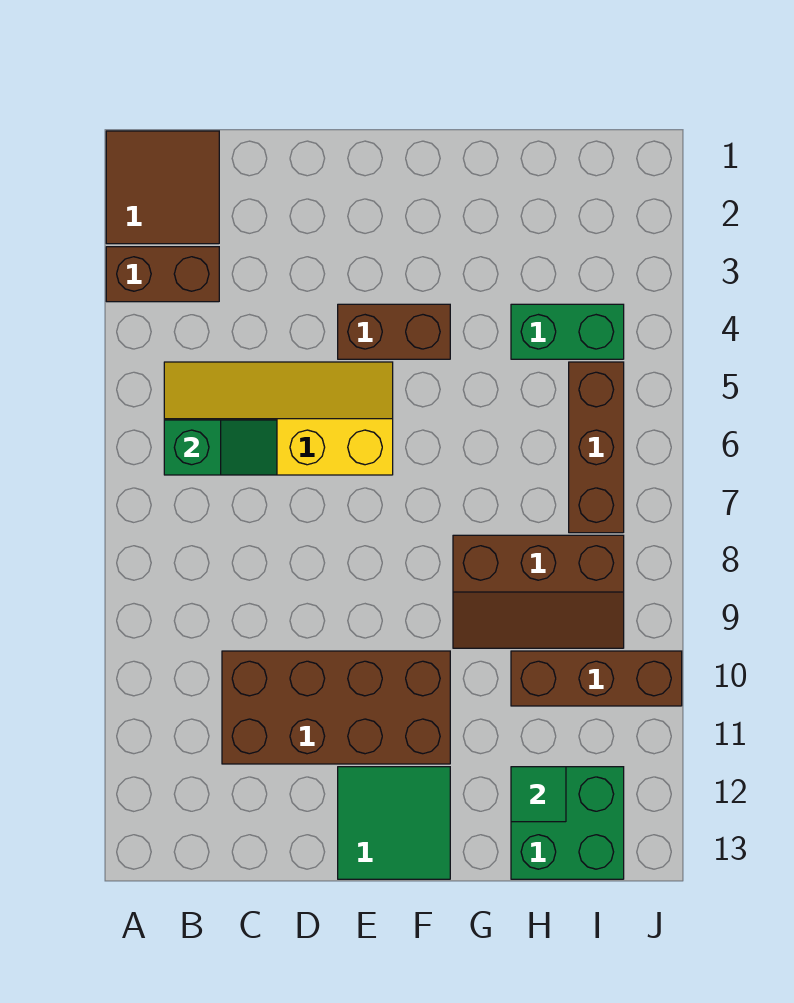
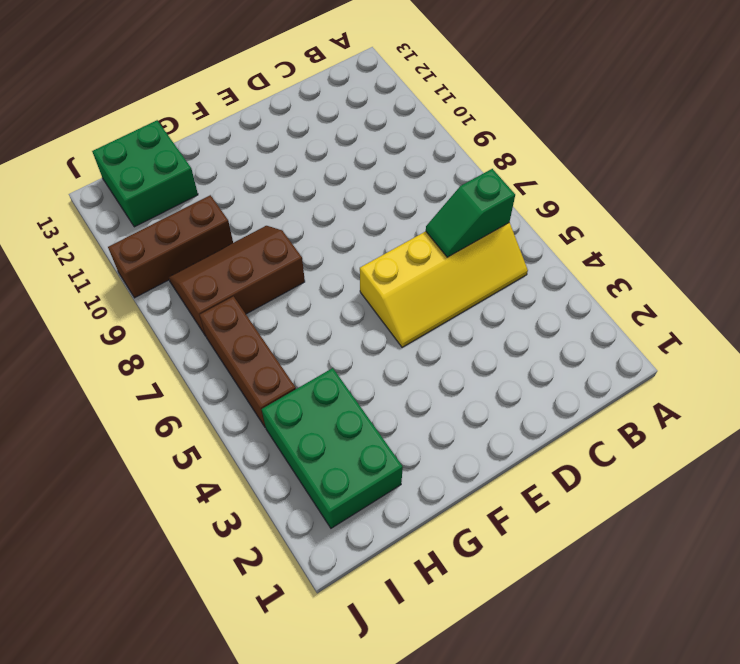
green 2x3 brick [262,368,403,528] -> green 1x2 brick [511,304,624,359]
none -> brown 2x2 tile [106,131,219,244]
none -> brown 1x2 brick [106,247,219,302]
none -> brown 2x4 brick [222,651,450,764]

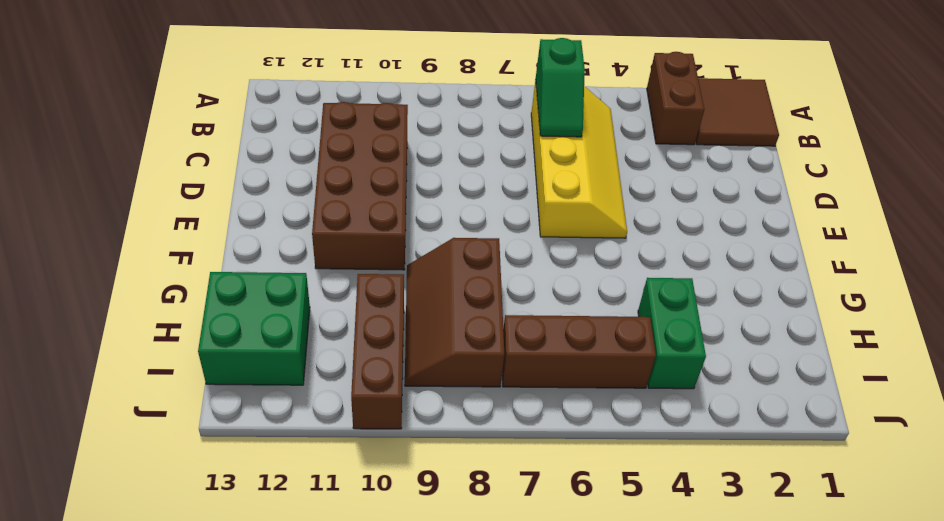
none -> brown 1x2 brick [338,304,450,359]
none -> green 2x2 tile [338,767,450,879]
none -> green 1x1 tile [511,767,566,822]

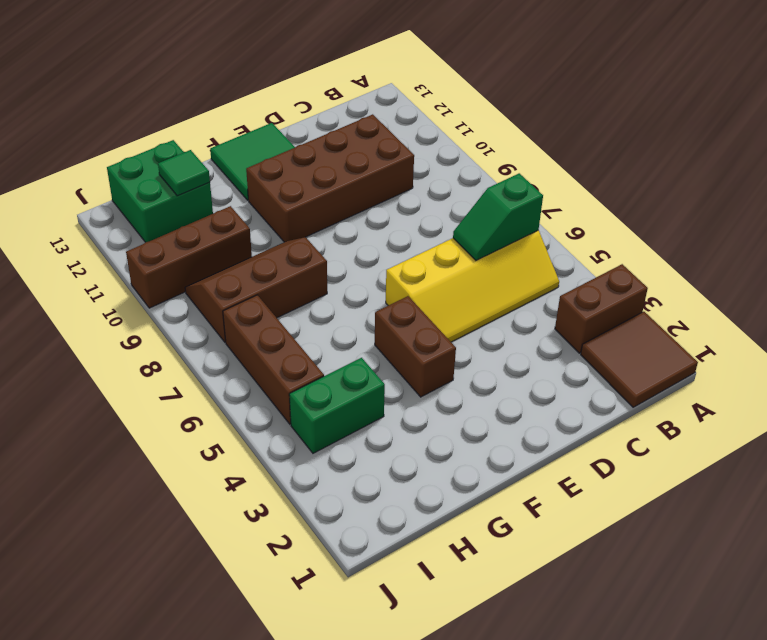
brown 1x2 brick [375,296,456,397] -> brown 1x2 brick turned to [338,304,450,359]

